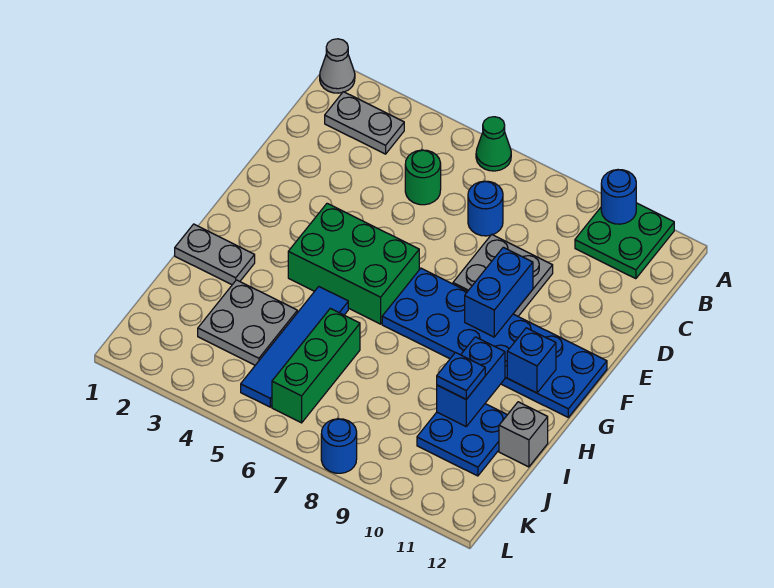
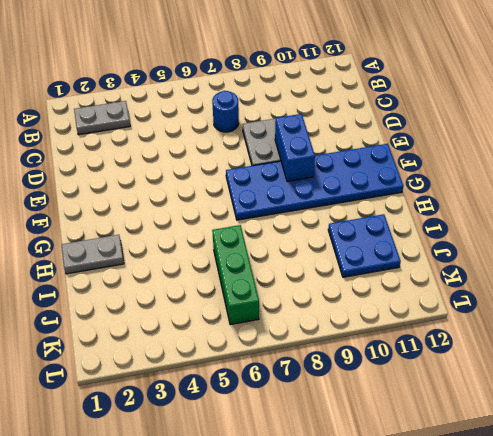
none -> grey 1x1 cone [320,39,355,93]
none -> green 1x1 cone [476,117,511,171]
none -> green 2x2 plate [575,203,674,279]

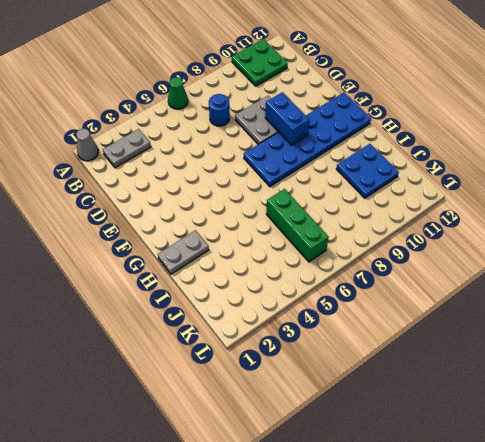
none -> green 1x1 round brick [405,150,441,205]
none -> green 2x3 brick [288,203,419,324]
none -> blue 1x4 tile [241,287,348,407]

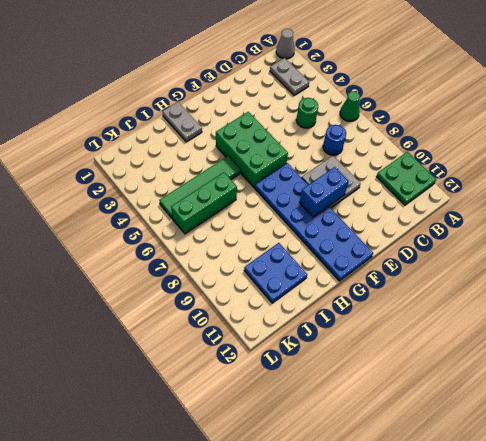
green 1x4 tile [159,156,240,218] -> blue 1x4 tile [241,287,348,407]
none -> grey 2x2 plate [198,280,297,365]
none -> grey 1x1 brick [499,402,548,467]
none -> blue 1x1 round brick [321,419,357,473]

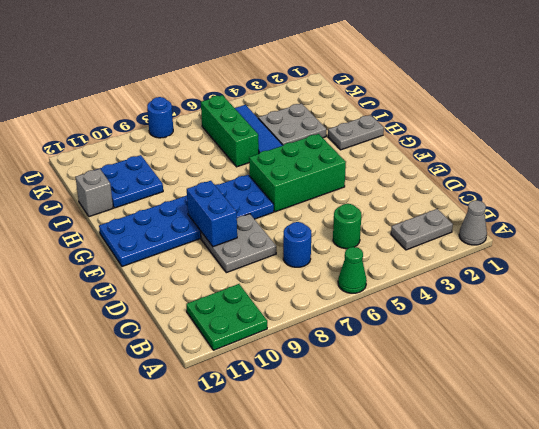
none -> blue 1x1 round brick [601,170,636,224]
none -> blue 1x1 brick [507,328,556,393]
none -> blue 1x2 brick [437,337,505,426]

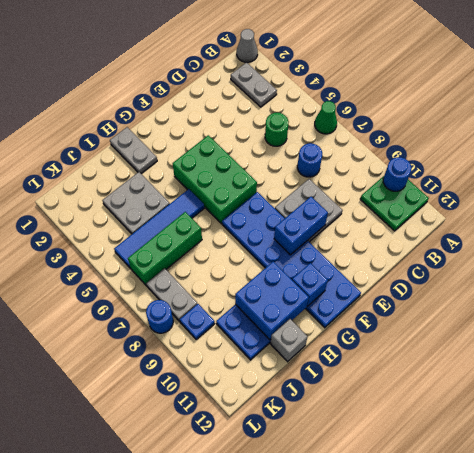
blue 2x2 brick [235,262,309,340] -> blue 1x2 brick [437,337,505,426]
grey 1x2 plate [146,268,197,321] -> none
blue 1x1 plate [180,304,215,339] -> blue 1x1 plate moved to [437,353,485,399]

